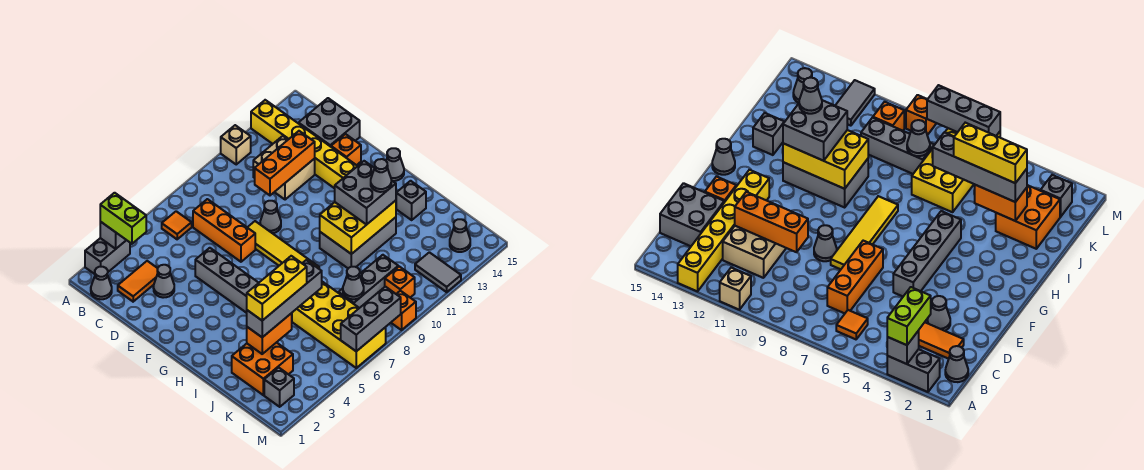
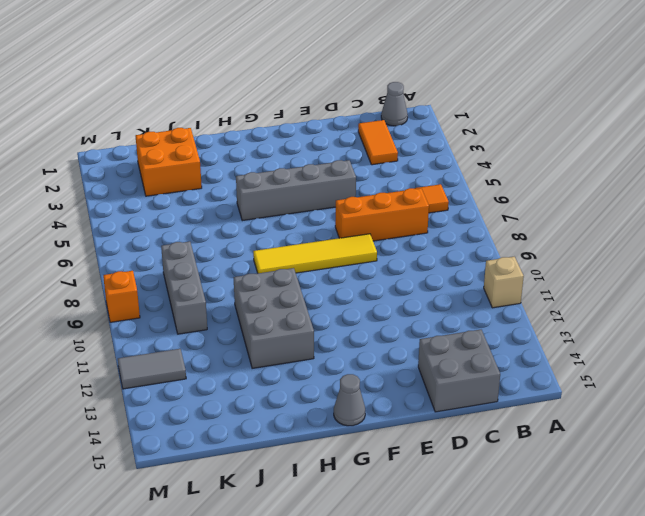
none -> grey 1x2 brick [85,238,130,274]
none -> yellow 1x6 brick [251,100,357,188]
none -> tan 2x2 brick [253,136,315,200]
none -> grey 1x1 cone [153,265,174,298]

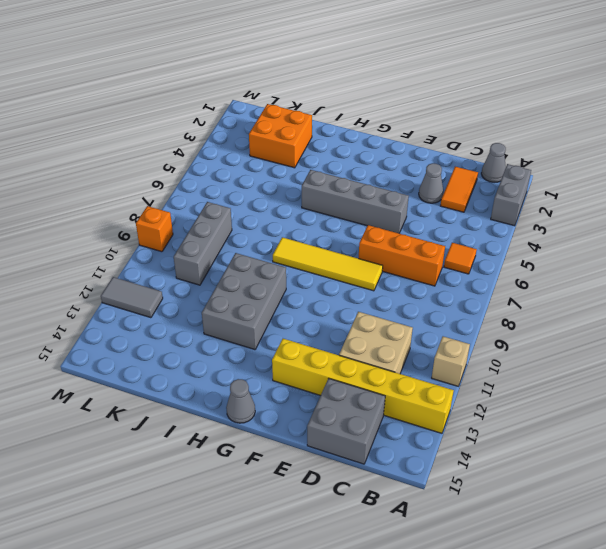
none -> grey 1x1 cone [260,201,281,233]
none -> orange 1x1 brick [331,134,361,165]
none -> grey 1x1 brick [396,181,426,220]
none -> yellow 2x4 brick [292,282,386,368]

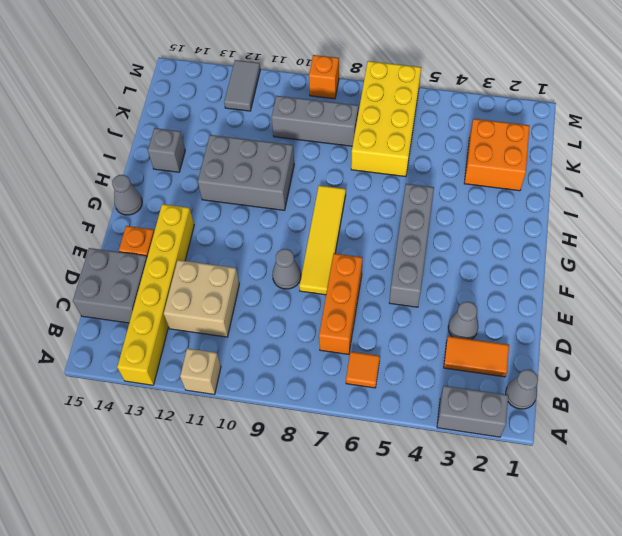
none -> grey 1x1 brick [264,368,294,407]
none -> orange 1x1 brick [385,267,415,298]
none -> grey 1x1 cone [450,219,470,252]
none -> grey 1x1 brick [100,222,126,249]

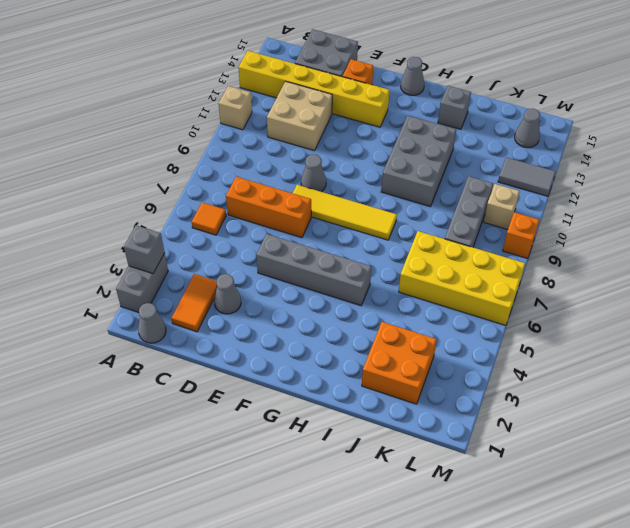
tan 1x1 brick [484,184,520,229] -> orange 1x1 brick [385,267,415,298]
none -> grey 1x1 brick [264,368,294,407]
none -> orange 1x3 brick [255,131,315,195]
none -> yellow 2x3 brick [320,201,396,254]
none -> orange 1x2 brick [247,313,292,354]

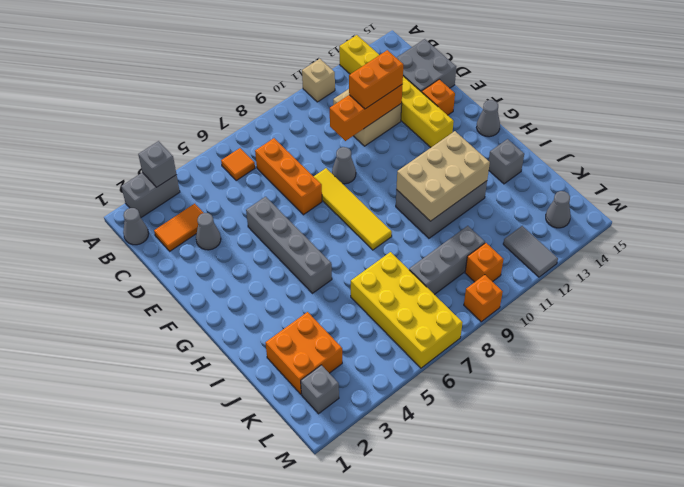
orange 1x2 brick [349,50,403,109] -> orange 1x2 brick moved to [247,313,292,354]
tan 2x3 brick [396,131,490,221] -> yellow 2x3 brick [320,201,396,254]
none -> grey 1x1 cone [343,267,364,299]
none -> grey 1x3 brick [341,287,401,351]
none -> lime 1x2 brick [100,193,146,244]
none -> grey 2x2 brick [335,161,396,224]

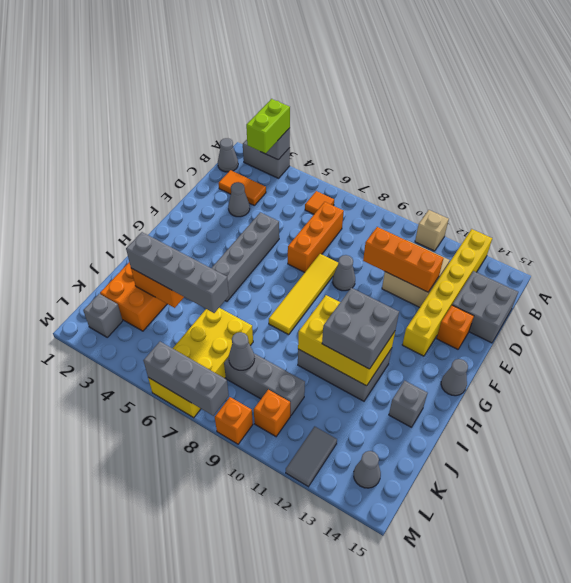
none -> grey 1x1 cone [371,159,391,192]
none -> yellow 1x3 brick [247,256,307,321]

